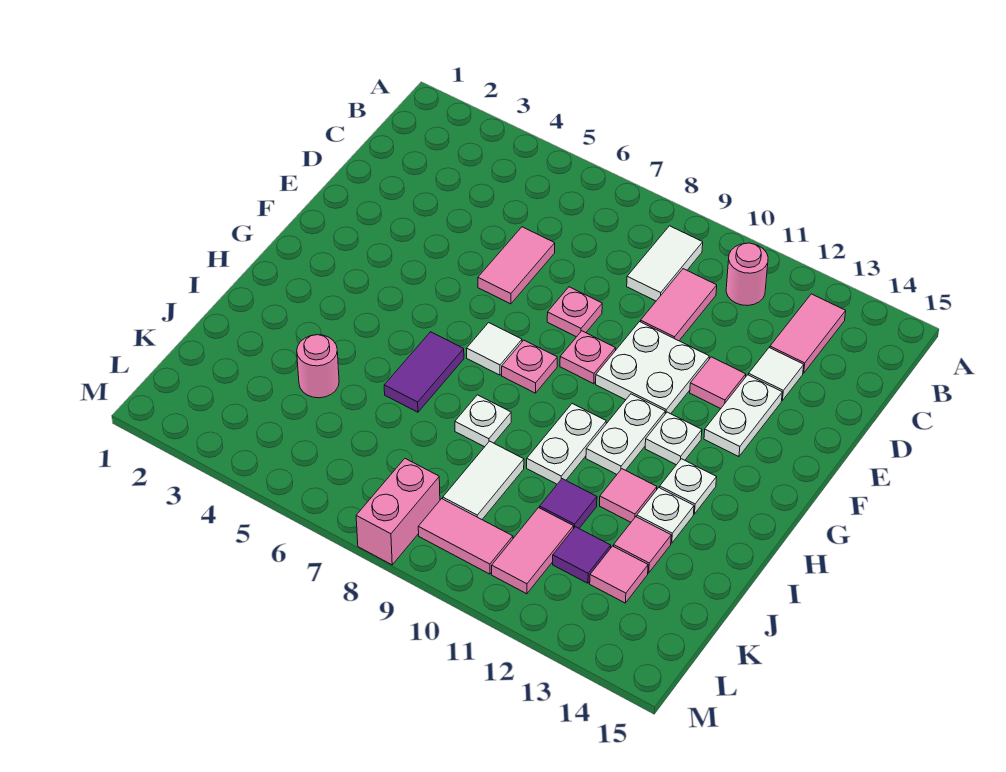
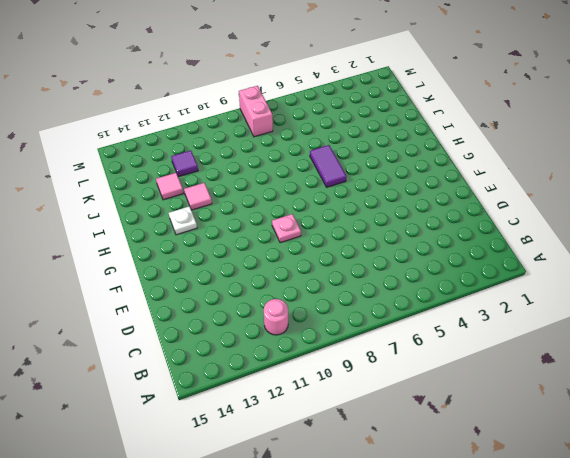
none -> white 1x2 tile [627,226,703,301]
none -> pink 1x2 tile [770,294,846,373]
none -> pink 1x2 tile [640,269,717,341]
none -> pink 1x2 tile [478,227,555,304]

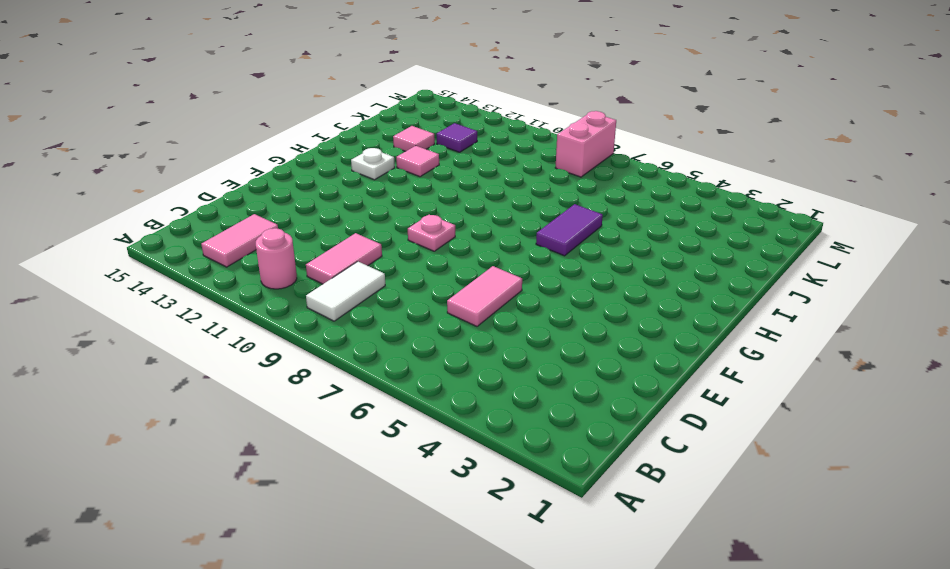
none -> white 1x1 tile [748,348,804,400]
none -> pink 1x1 plate [547,287,602,337]
none -> white 2x2 plate [596,322,709,414]
none -> pink 1x1 tile [690,357,746,409]

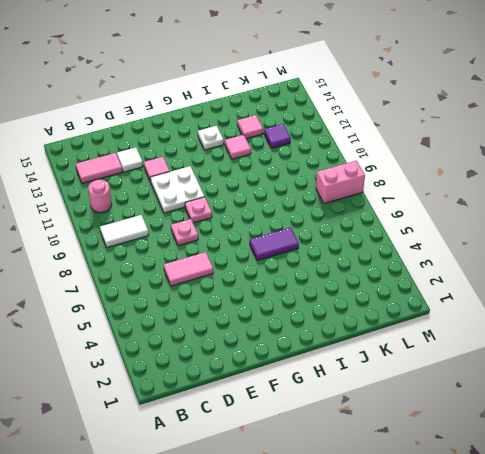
none -> pink 1x2 tile [640,269,717,341]
none -> white 1x2 plate [704,375,782,457]
none -> white 1x1 tile [467,323,522,375]
none -> pink 1x1 plate [502,340,557,393]

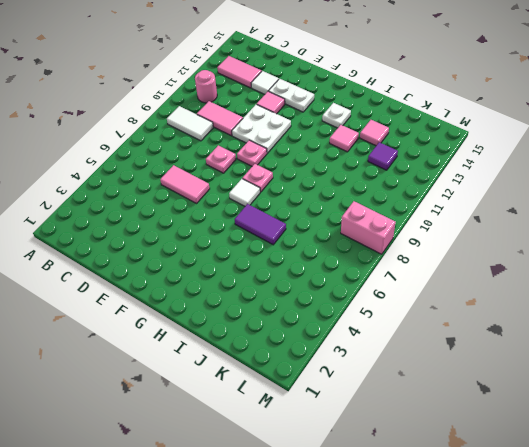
none -> white 1x2 plate [586,394,665,474]
none -> white 1x1 plate [645,412,702,465]
none -> white 1x2 plate [527,404,606,484]
none -> white 1x1 plate [455,395,511,447]

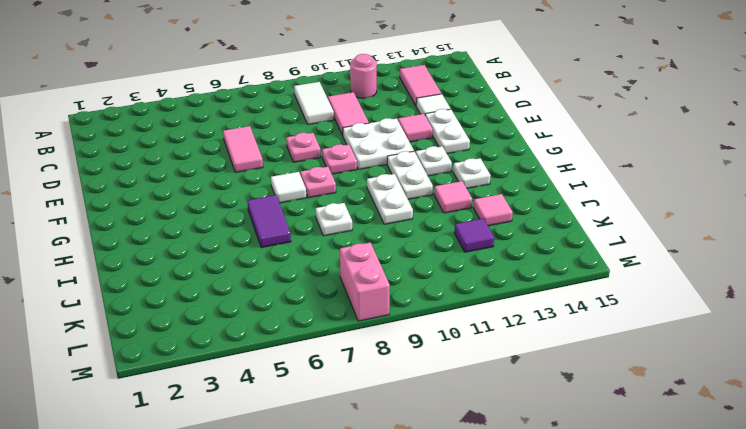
none -> white 1x1 plate [637,488,694,543]
none -> pink 1x1 round brick [297,335,339,398]
none -> white 1x2 tile [443,441,524,519]
none -> purple 1x1 tile [540,479,597,529]

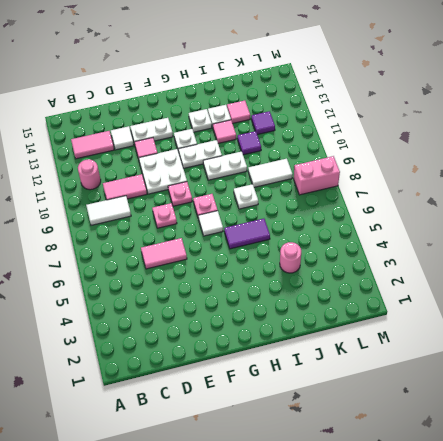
none -> pink 1x2 tile [492,508,574,594]
none -> pink 1x1 tile [590,546,648,603]
none -> pink 1x2 tile [418,499,513,574]

